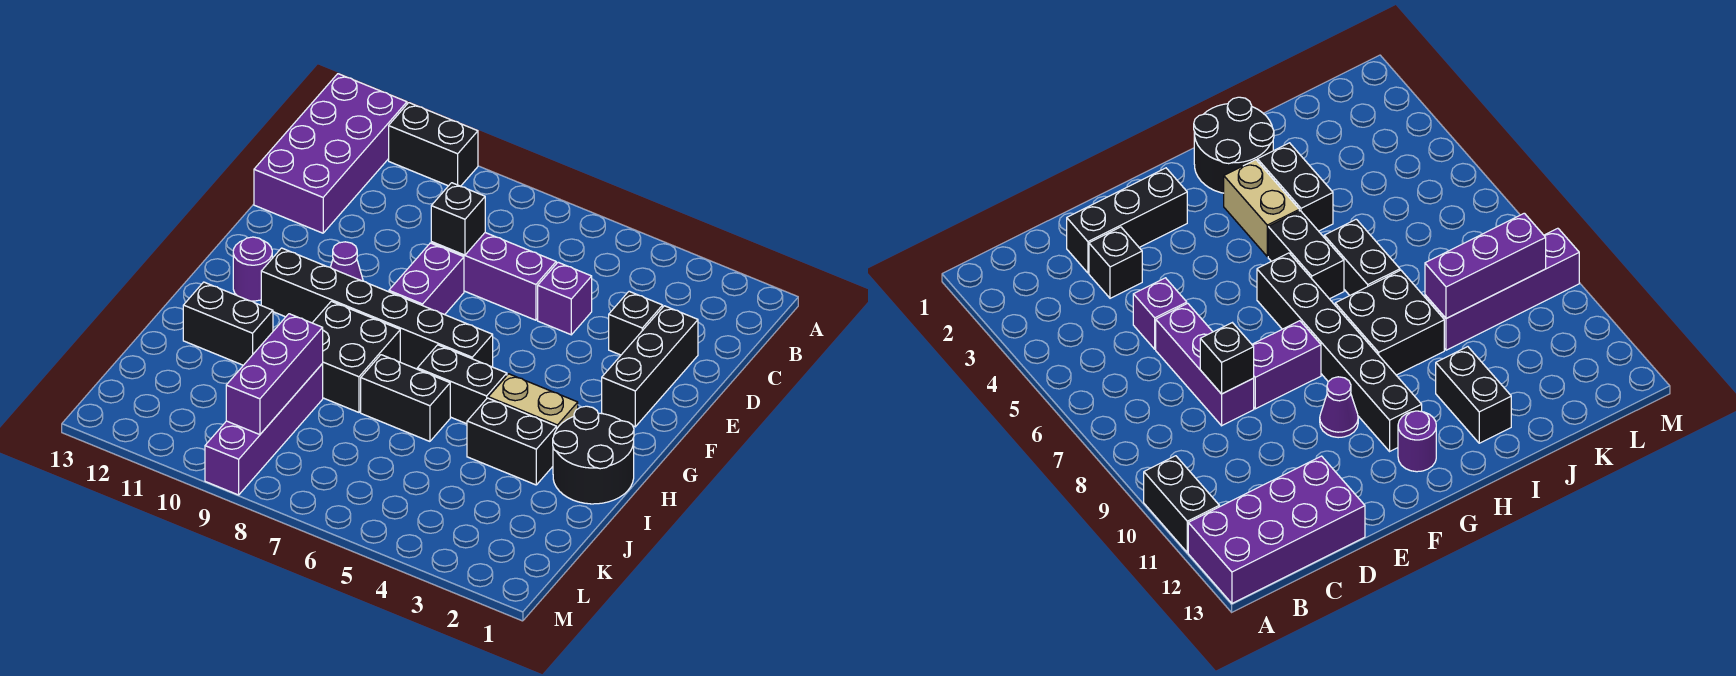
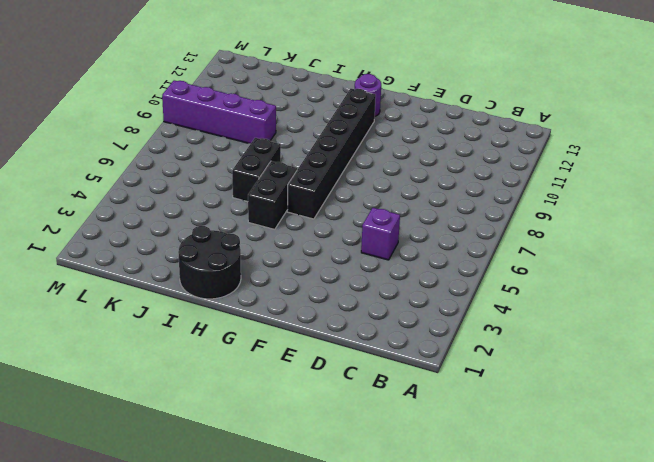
none -> black 1x2 brick [389,103,478,186]
none -> purple 2x4 brick [254,74,407,233]
none -> black 1x3 brick [602,306,698,427]

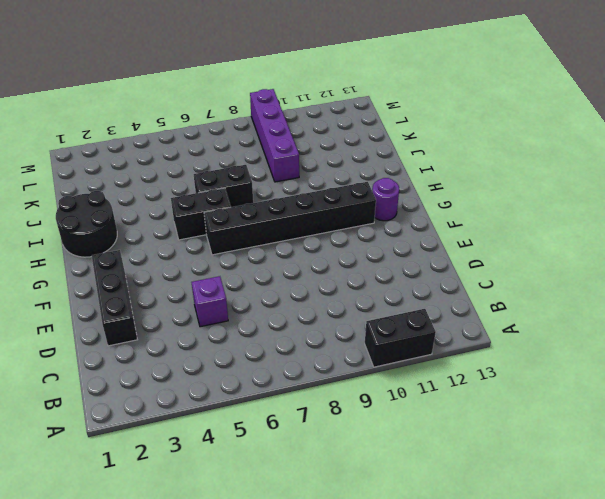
none -> purple 2x4 brick [254,74,407,233]
none -> black 1x1 brick [609,291,663,355]
none -> purple 1x3 brick [431,233,556,320]

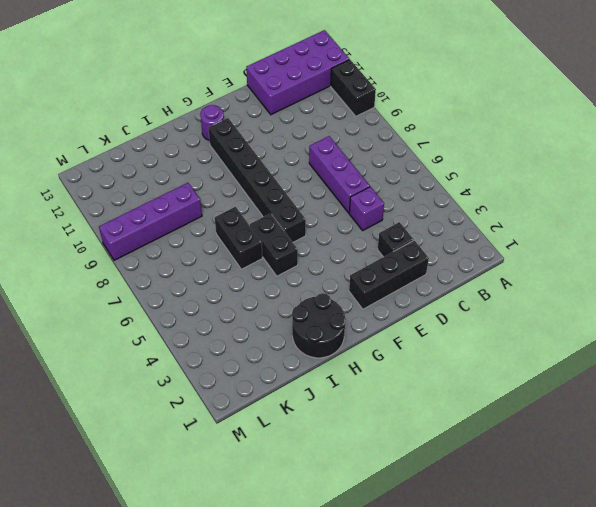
none -> purple 1x2 brick [389,243,464,315]
none -> purple 1x1 cone [331,242,363,281]
none -> tan 1x2 brick [488,374,578,428]

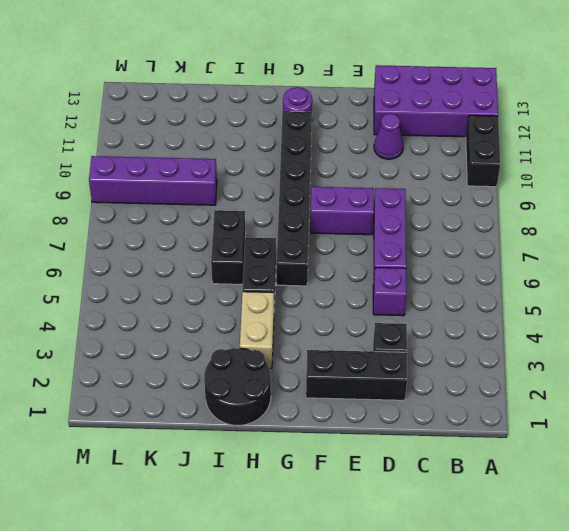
purple 1x1 cone [374,114,403,159] -> purple 1x1 cone moved to [331,242,363,281]
none -> black 2x2 brick [313,301,400,412]
none -> black 1x2 brick [467,398,557,485]
none -> black 1x2 brick [183,282,273,365]

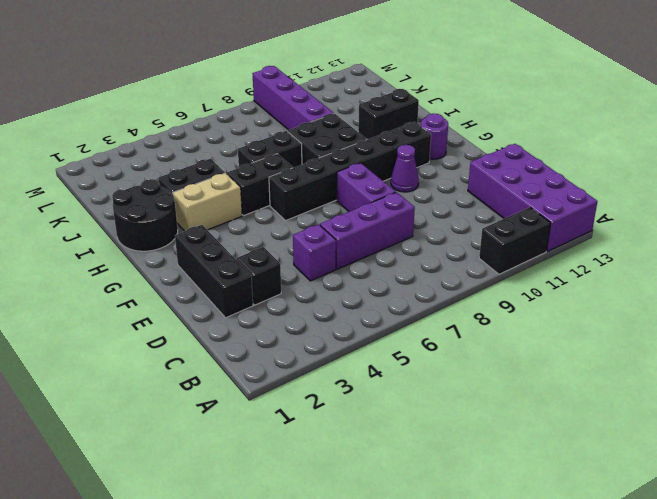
none -> black 1x1 brick [431,183,485,255]
none -> purple 1x3 brick [226,314,323,435]

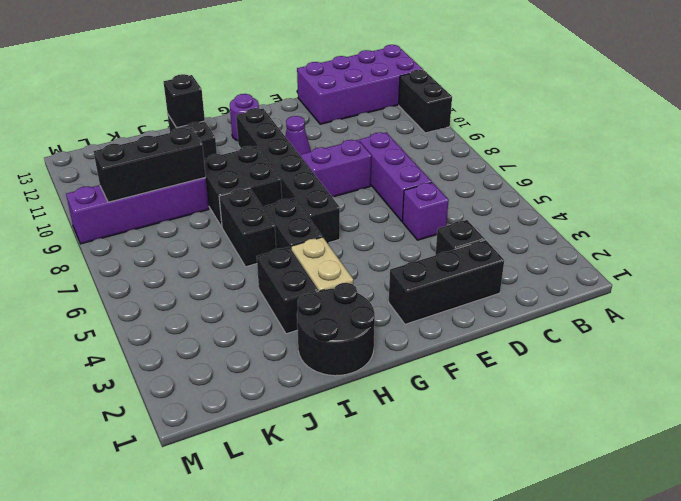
black 1x1 brick [164,74,205,128] -> black 1x1 brick moved to [431,183,485,255]
black 1x3 brick [93,128,206,202] -> purple 1x3 brick [226,314,323,435]

